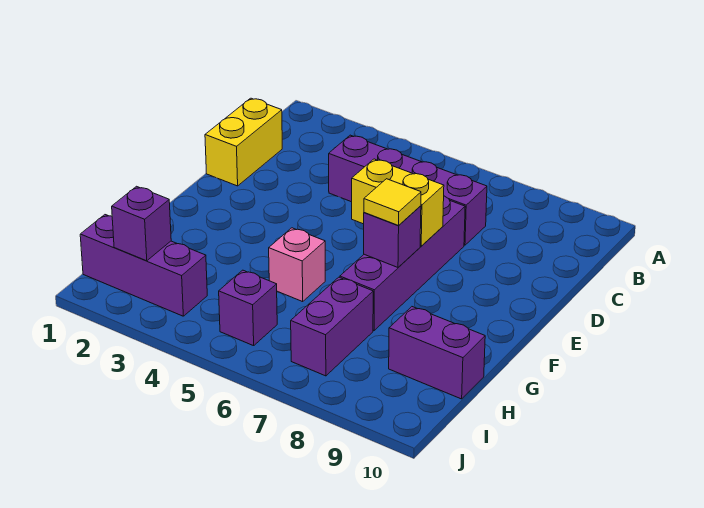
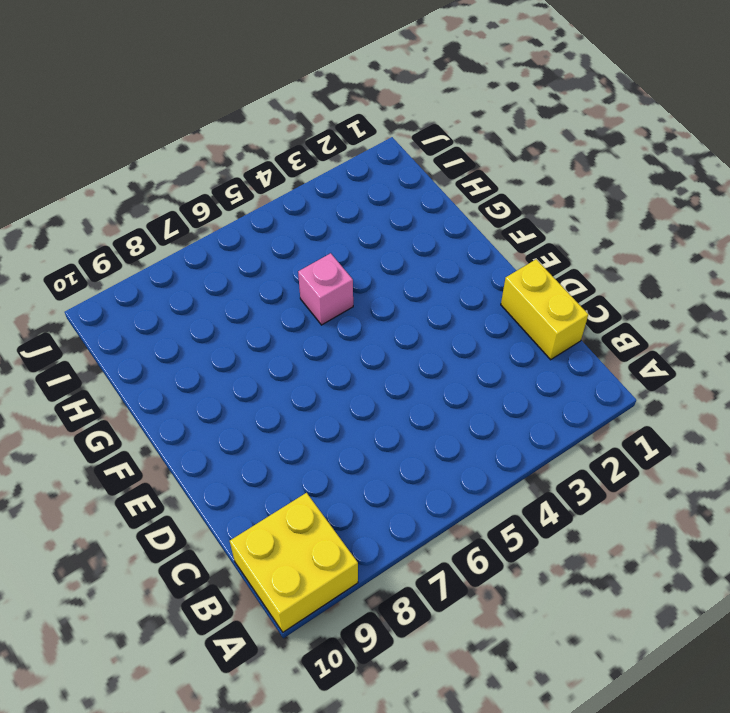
yellow 2x2 brick [230,493,358,632] -> none
none -> purple 1x4 brick [329,135,487,245]
none -> purple 1x4 brick [340,196,465,330]
none -> purple 1x2 brick [291,277,373,376]

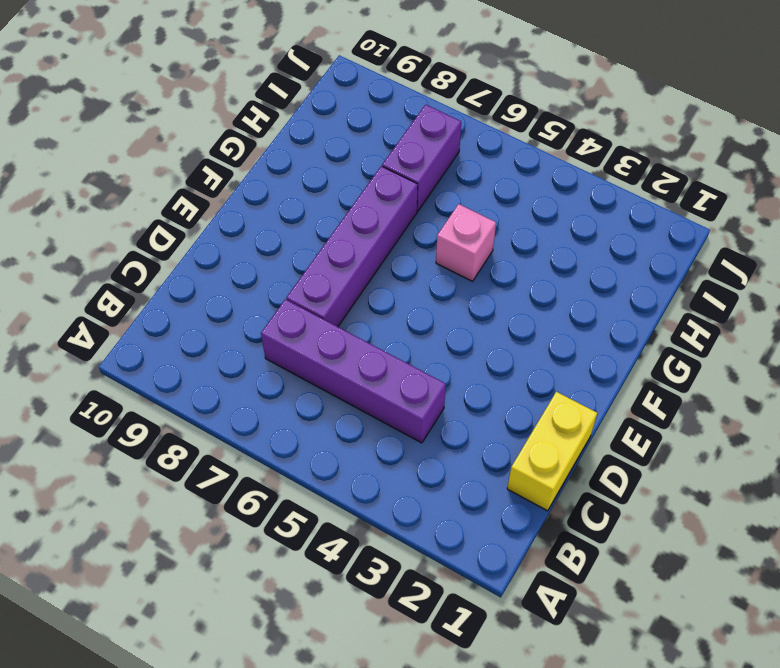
none -> purple 1x2 brick [389,307,485,399]
none -> purple 1x3 brick [80,215,207,316]
none -> purple 1x1 brick [219,270,277,346]

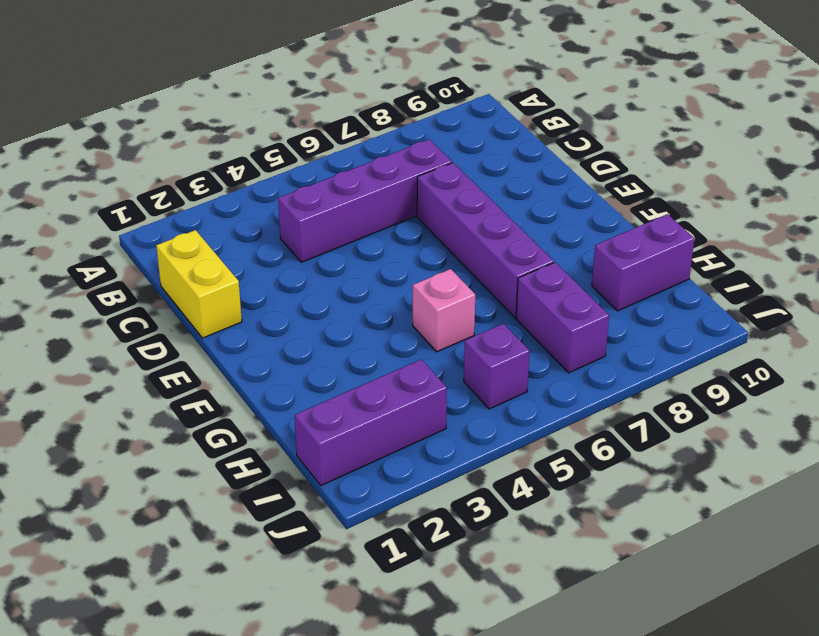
none -> yellow 1x2 brick [352,159,444,246]
none -> purple 1x1 brick [364,206,421,267]
none -> purple 1x1 brick [112,186,171,261]

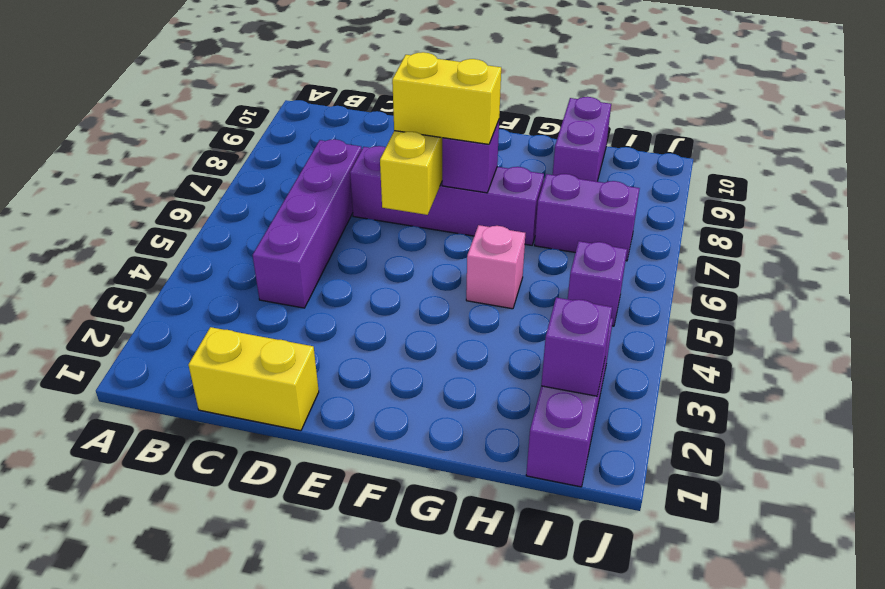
yellow 1x2 brick [392,52,501,144] -> yellow 1x1 tile [364,179,421,225]

